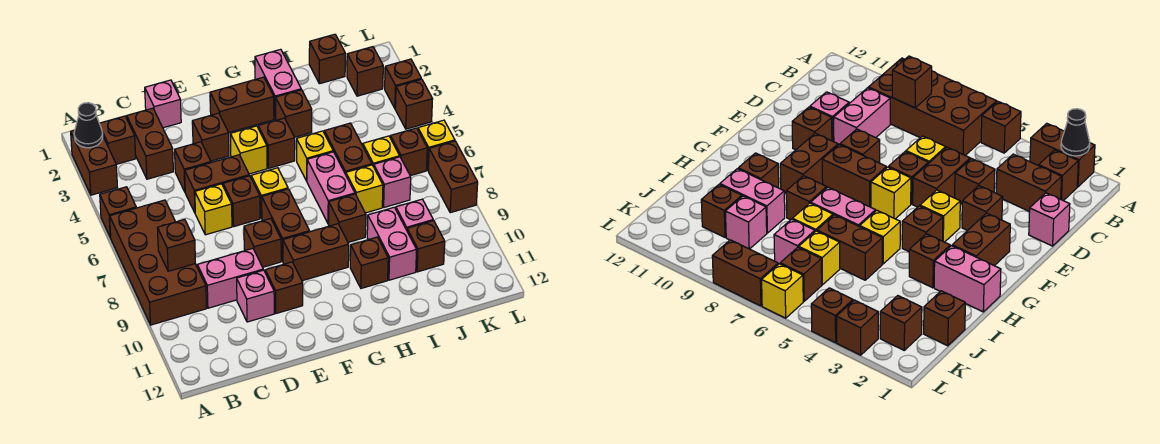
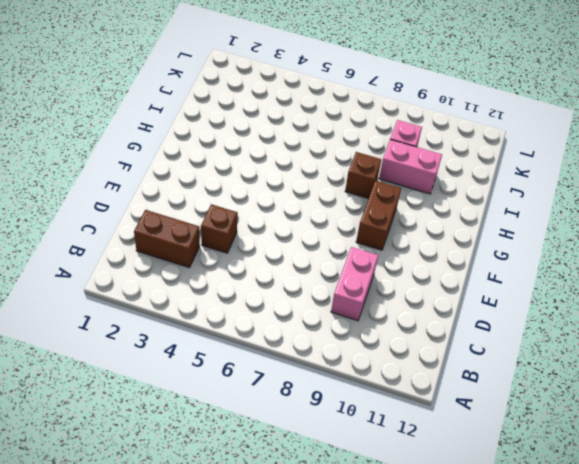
none -> brown 1x2 brick [71,130,117,195]
none -> brown 1x1 brick [100,187,136,238]
none -> brown 2x4 brick [110,200,207,325]
none -> brown 1x1 brick [99,116,136,164]

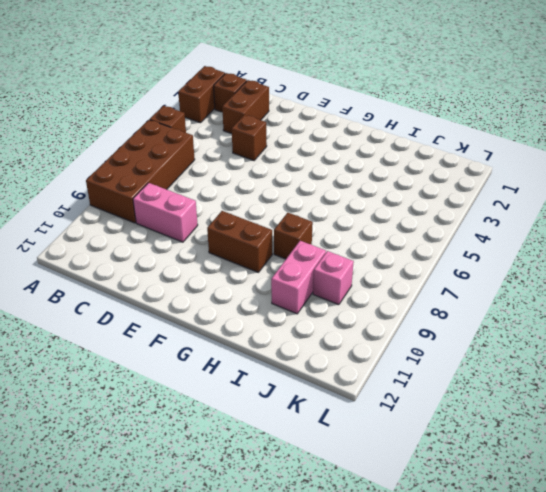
none -> pink 1x1 brick [145,80,181,128]
none -> brown 1x2 brick [185,155,249,213]
none -> yellow 1x1 brick [195,184,232,235]
none -> pink 1x1 brick [237,270,274,322]

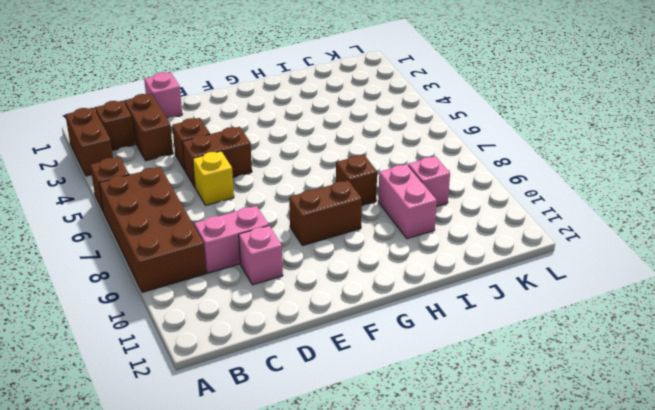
none -> brown 1x1 brick [192,113,229,161]
none -> brown 1x1 brick [223,176,260,227]
none -> brown 1x1 brick [244,218,281,267]
none -> brown 1x1 brick [265,262,303,313]

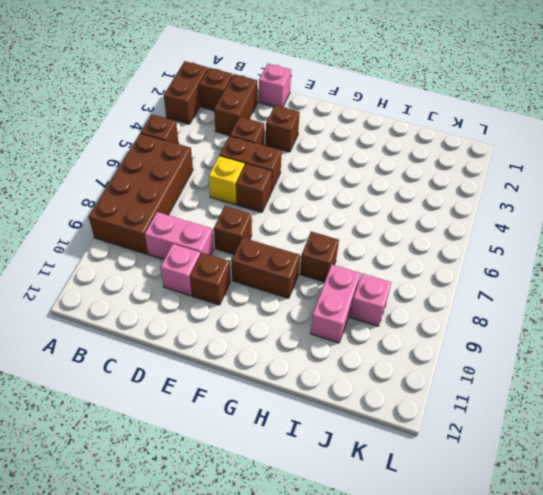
none -> brown 1x2 brick [210,77,274,133]
none -> yellow 1x1 brick [230,126,267,174]
none -> yellow 1x1 brick [251,168,288,219]
none -> brown 1x2 brick [262,189,310,261]

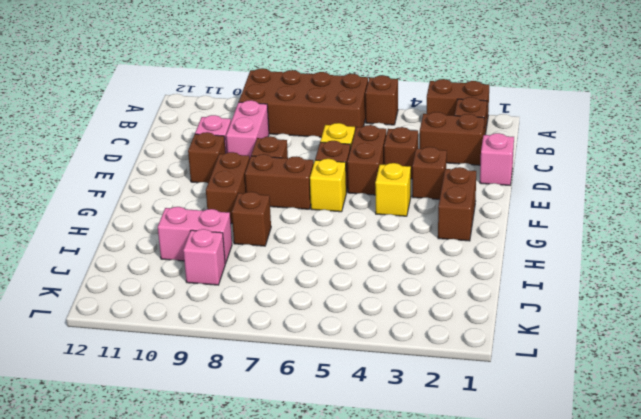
none -> brown 1x1 brick [258,118,295,168]
none -> pink 1x2 brick [255,49,301,119]
none -> brown 1x1 brick [276,90,312,137]
none -> yellow 1x1 brick [297,131,333,181]

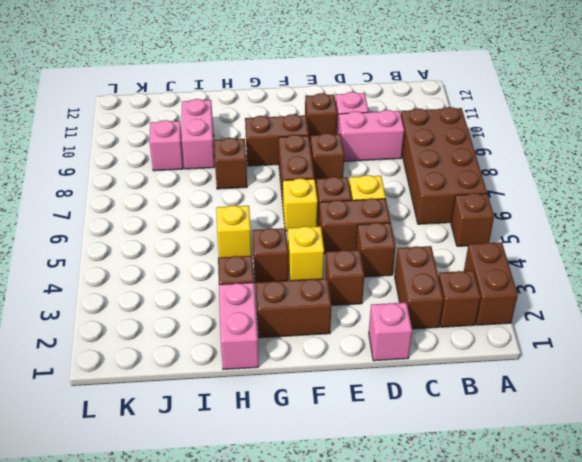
none -> pink 1x2 brick [307,152,355,223]
none -> brown 1x1 brick [350,237,388,288]
none -> brown 1x2 brick [324,123,372,175]
none -> yellow 1x1 brick [346,165,383,213]

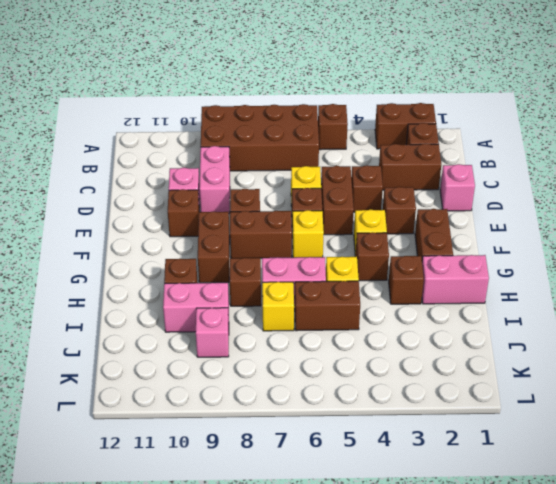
none -> brown 1x1 brick [309,34,345,84]
none -> yellow 1x1 brick [363,136,400,167]
none -> pink 1x1 brick [374,157,411,207]
none -> brown 1x1 brick [407,221,445,272]

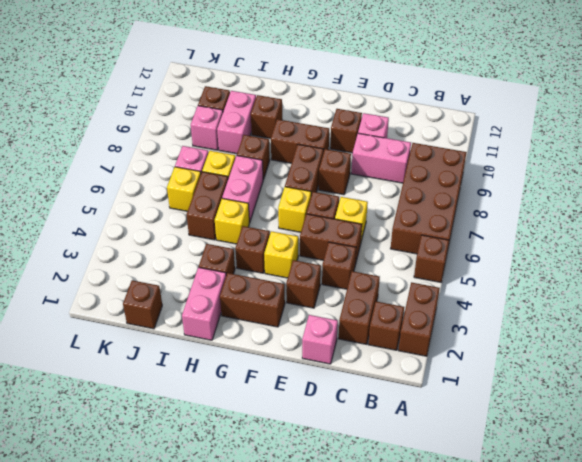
none -> brown 1x1 brick [347,47,383,96]
none -> brown 1x1 brick [390,128,427,176]
none -> brown 1x1 brick [385,59,421,108]
none -> brown 1x1 brick [395,79,433,129]

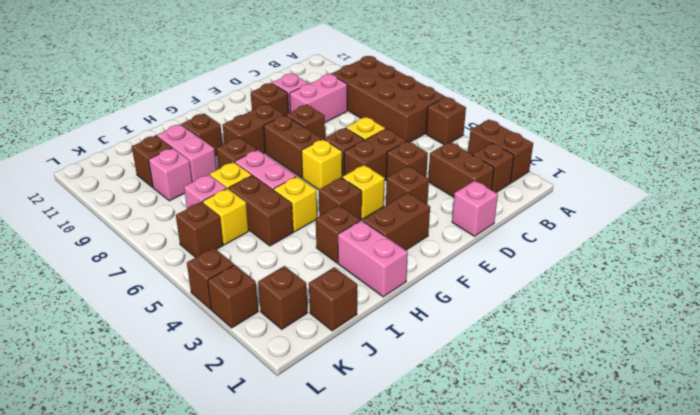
none -> yellow 1x1 brick [418,120,455,170]
none -> brown 1x2 brick [428,141,478,213]
none -> black 1x1 cone [74,103,103,148]
none -> brown 1x1 brick [158,219,195,271]

